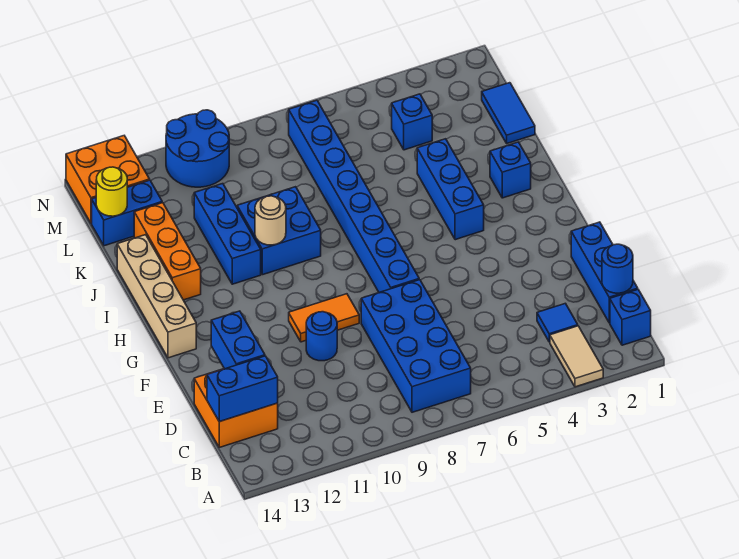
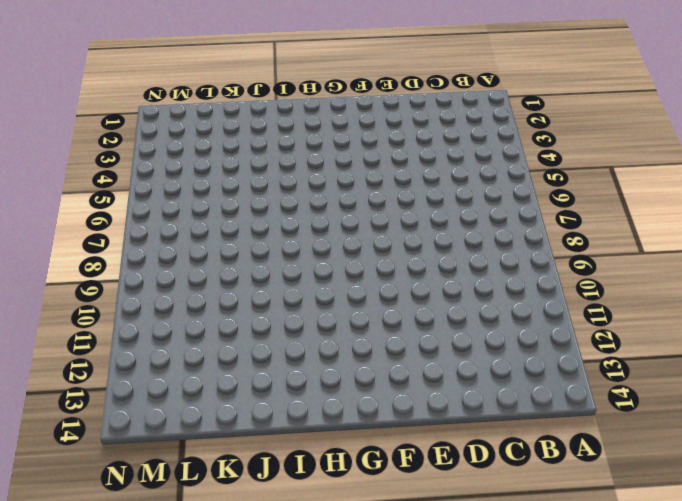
none -> tan 1x2 tile [550,326,603,387]
none -> blue 1x1 brick [610,290,651,345]
none -> blue 2x4 brick [361,280,471,412]

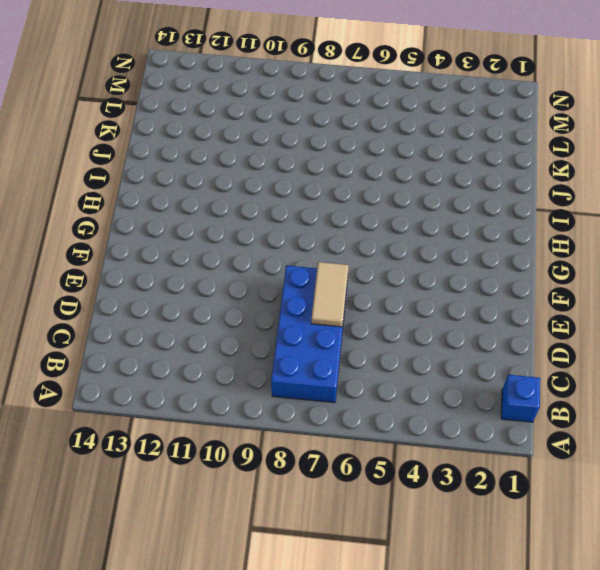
tan 1x2 tile [311,262,349,327] -> tan 1x2 tile moved to [550,326,603,387]
none -> blue 1x3 brick [571,222,638,323]
none -> blue 1x1 tile [537,303,578,342]
none -> orange 2x2 brick [194,369,278,447]

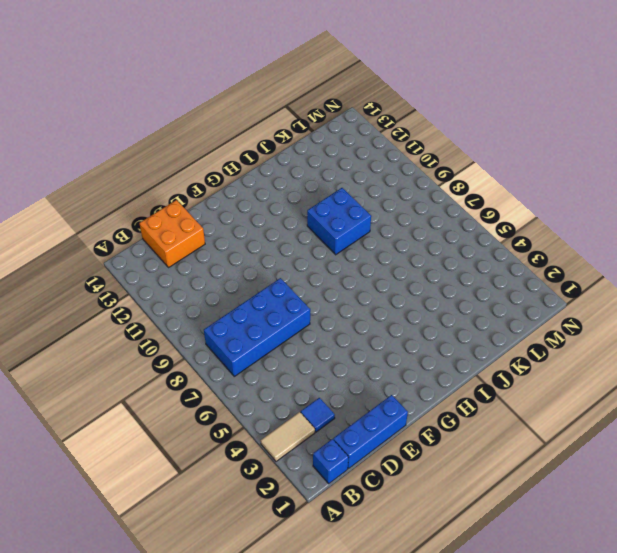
none -> blue 1x1 round brick [306,312,337,361]
none -> blue 1x8 brick [289,100,419,292]
none -> orange 1x2 tile [289,294,359,342]

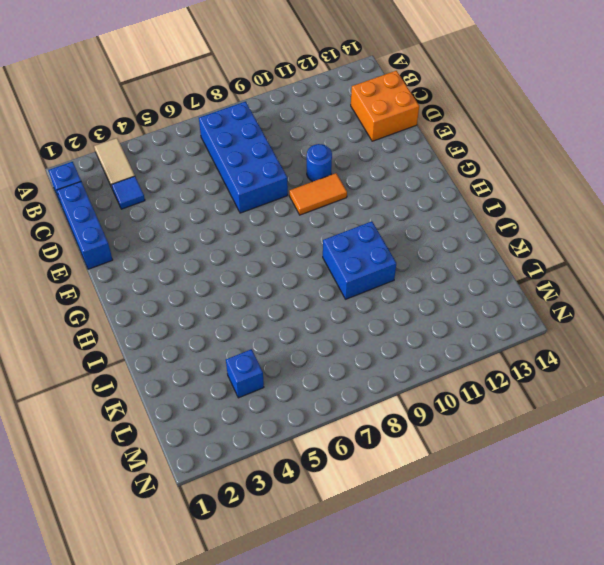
none -> blue 1x8 brick [289,100,419,292]
none -> tan 1x4 brick [117,235,196,358]
none -> blue 1x3 brick [417,139,484,240]

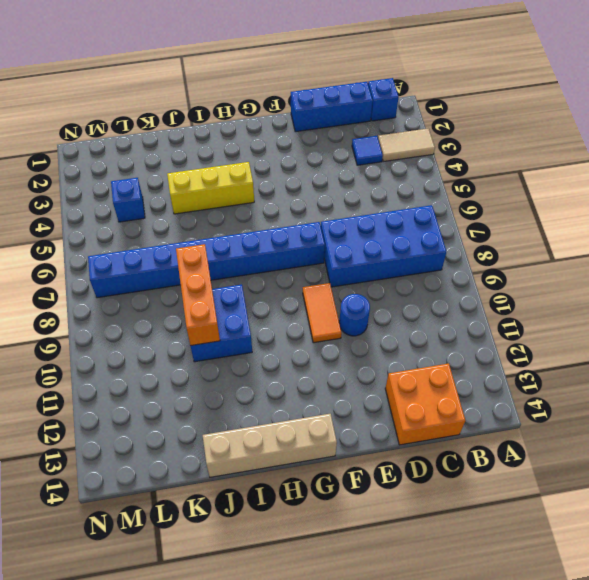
yellow 1x3 brick [167,162,254,214] -> blue 1x3 brick [417,139,484,240]
orange 1x3 brick [176,244,220,346] -> orange 1x3 brick turned to [134,203,201,300]
none -> blue 1x1 brick [490,142,531,198]
none -> blue 1x3 brick [194,184,261,284]
none -> blue 1x2 tile [482,83,535,143]

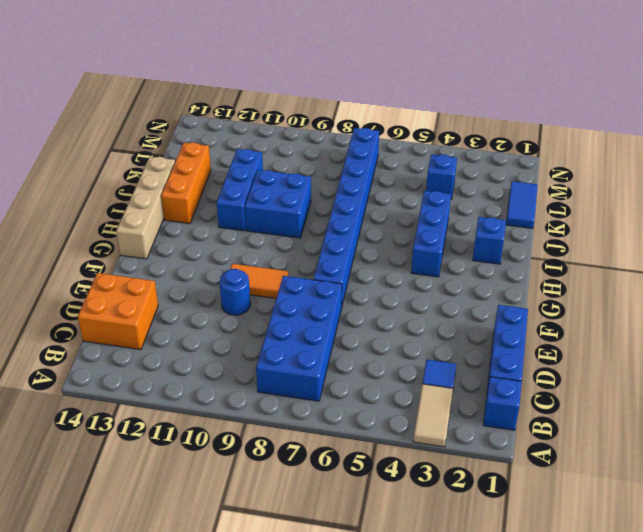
none -> blue 1x2 brick [92,180,162,246]
none -> blue 2x2 round brick [166,110,229,187]
none -> orange 2x2 brick [66,136,150,223]

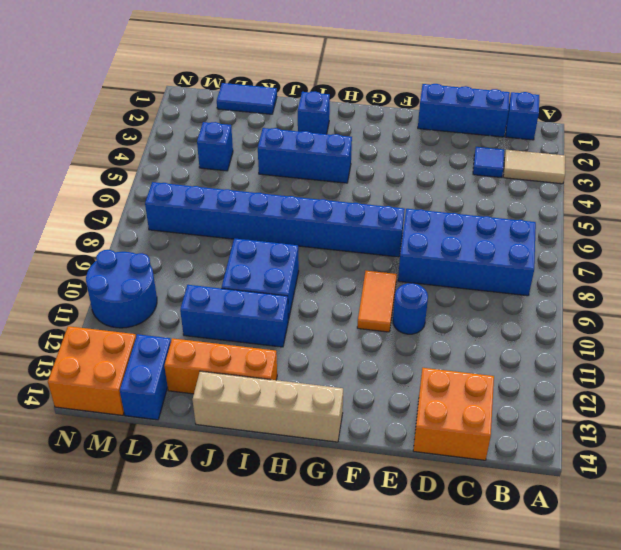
none -> blue 1x1 round brick [602,244,633,293]
none -> blue 1x2 brick [207,356,278,422]
none -> blue 1x2 brick [211,311,265,369]

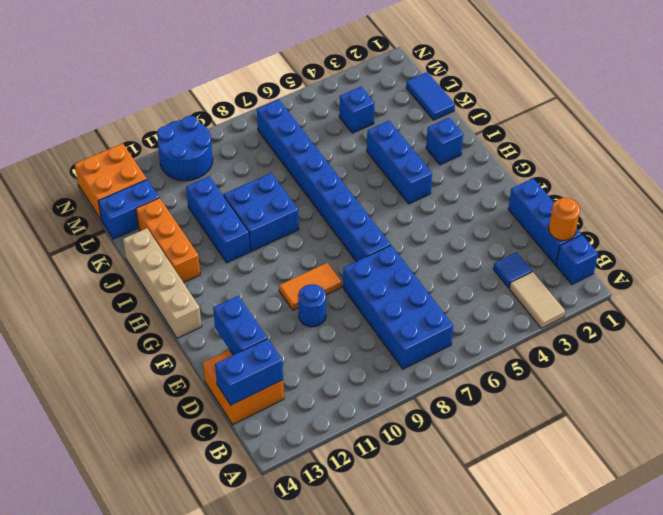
orange 1x1 round brick [549,198,580,240] -> blue 1x1 round brick [602,244,633,293]
none -> tan 1x1 round brick [255,196,286,245]
none -> yellow 1x1 round brick [96,167,127,216]

